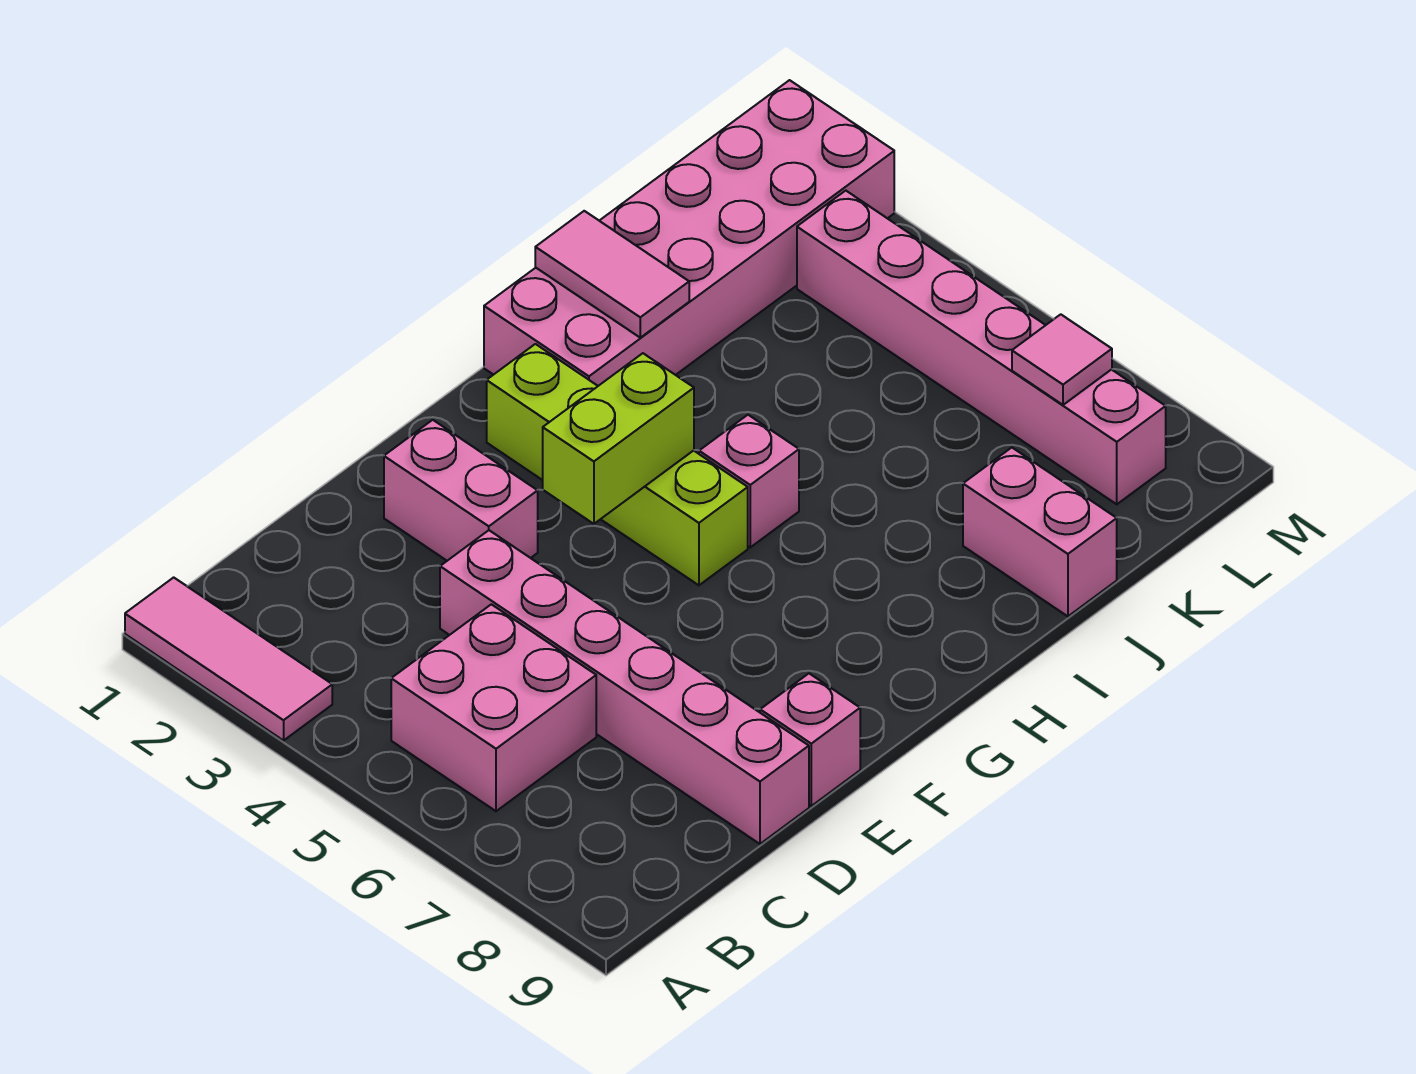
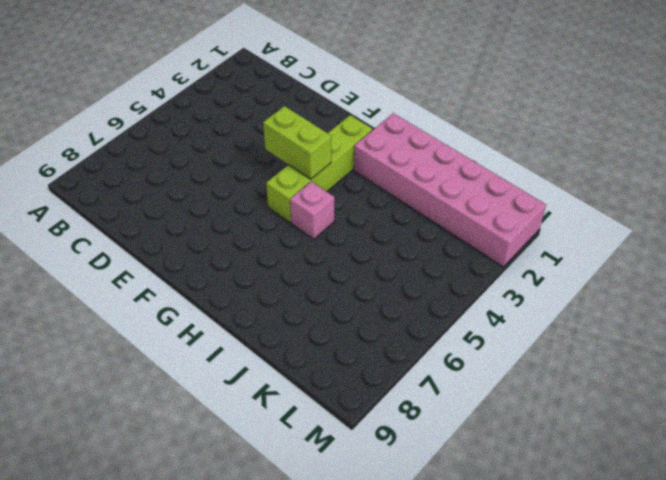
none -> pink 1x3 tile [125,577,332,741]
none -> pink 2x2 brick [391,604,596,811]
none -> pink 1x6 brick [440,530,809,844]

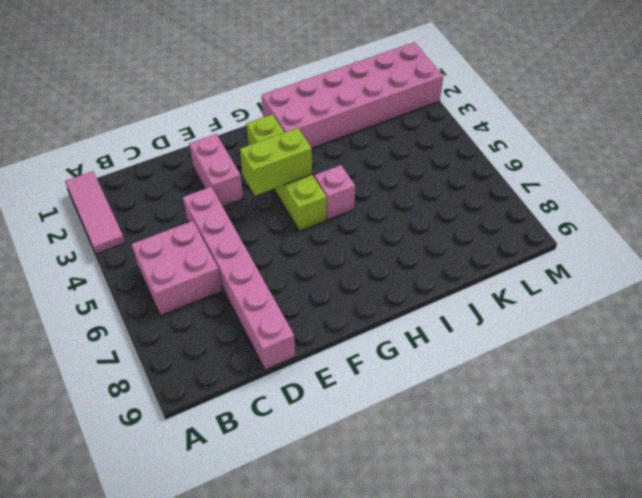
none -> pink 1x1 brick [760,674,860,806]
none -> pink 1x2 brick [963,448,1117,616]
none -> pink 1x6 brick [797,191,1166,504]

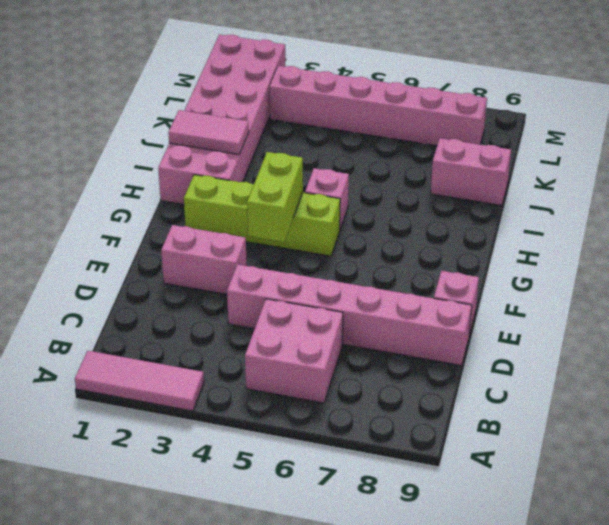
none -> pink 1x1 tile [1012,314,1112,405]

